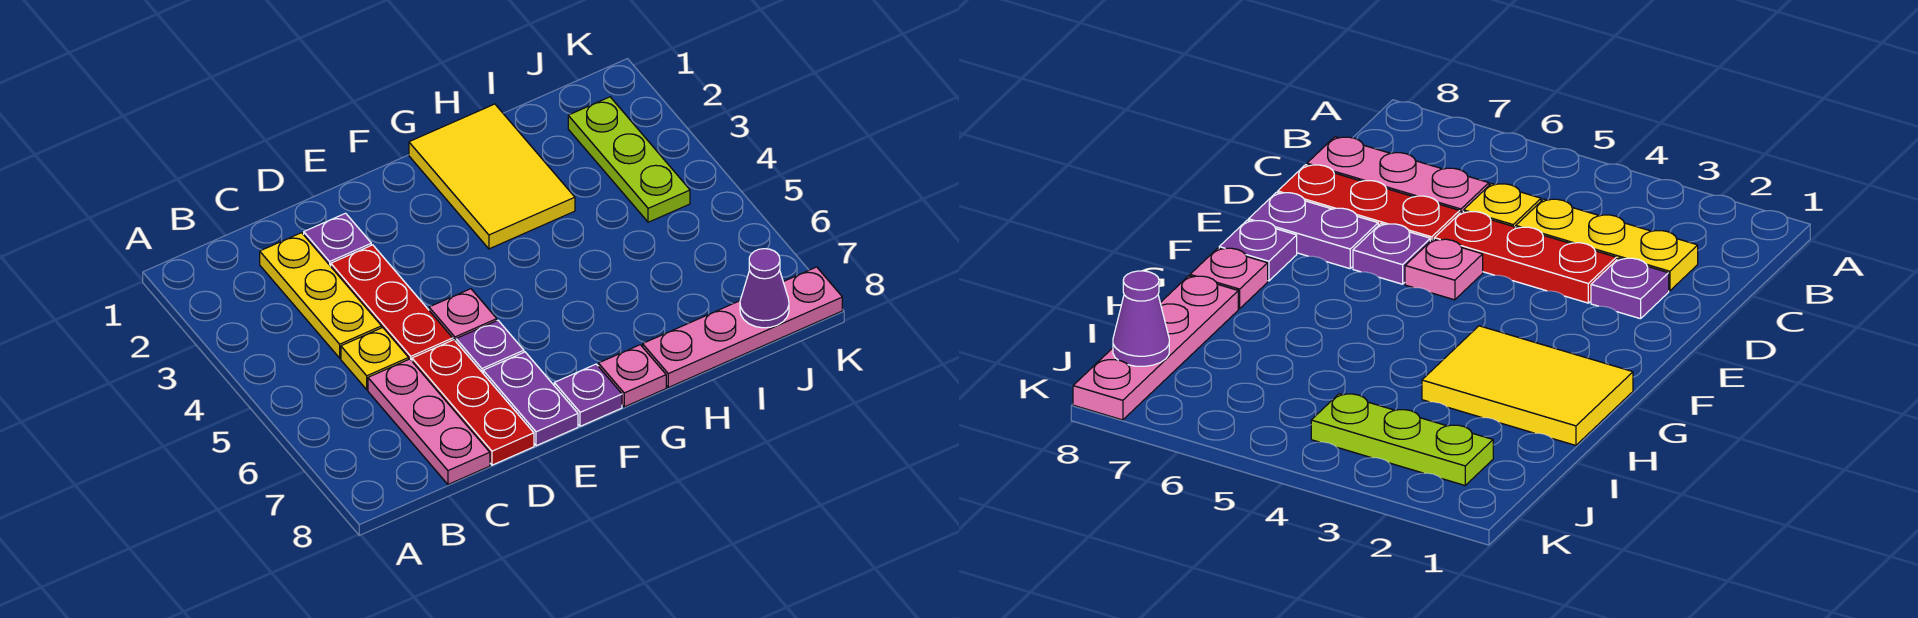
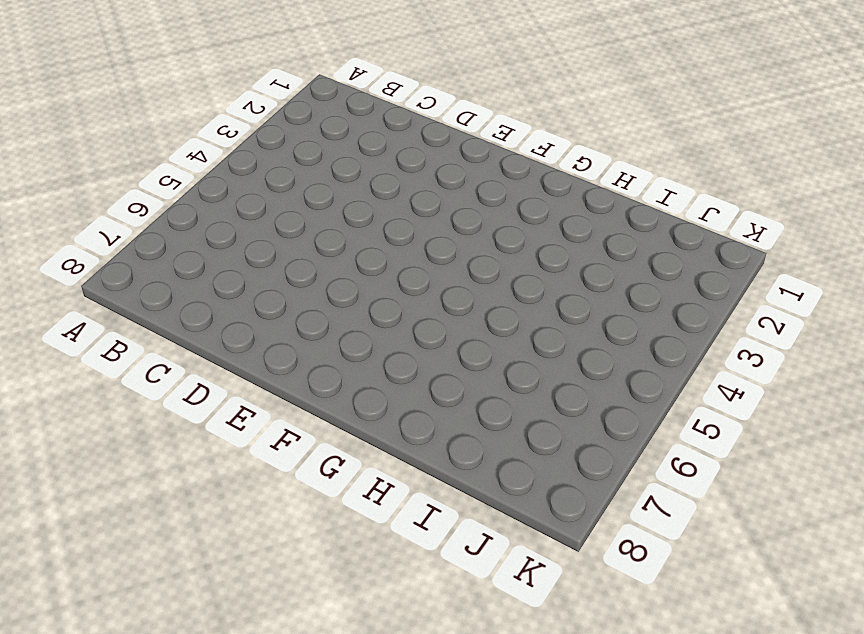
none -> yellow 1x3 plate [260,233,382,358]
none -> yellow 1x1 plate [341,328,409,390]
none -> pink 1x3 plate [368,359,490,484]

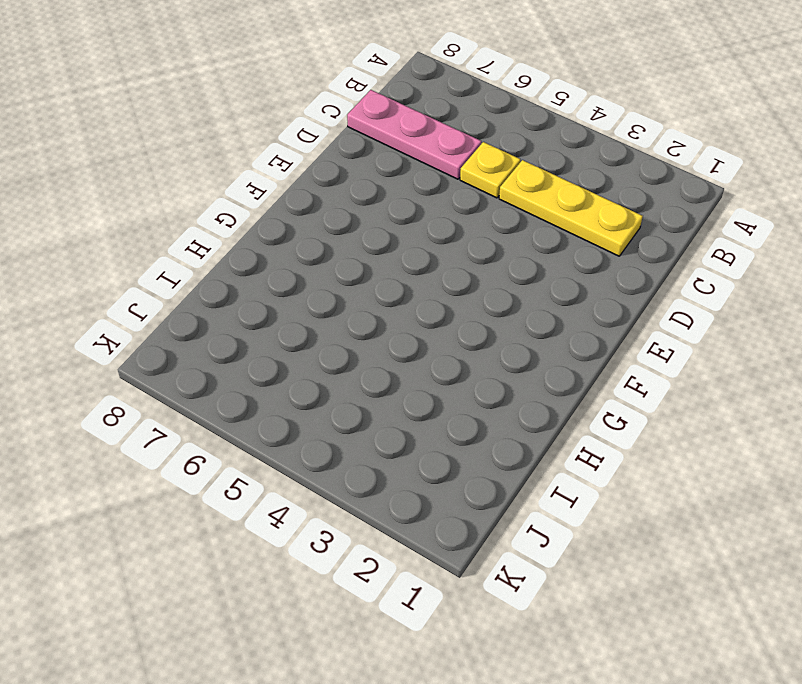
none -> purple 1x1 plate [304,213,371,266]
none -> red 1x3 plate [331,245,453,361]
none -> red 1x3 plate [412,340,534,465]

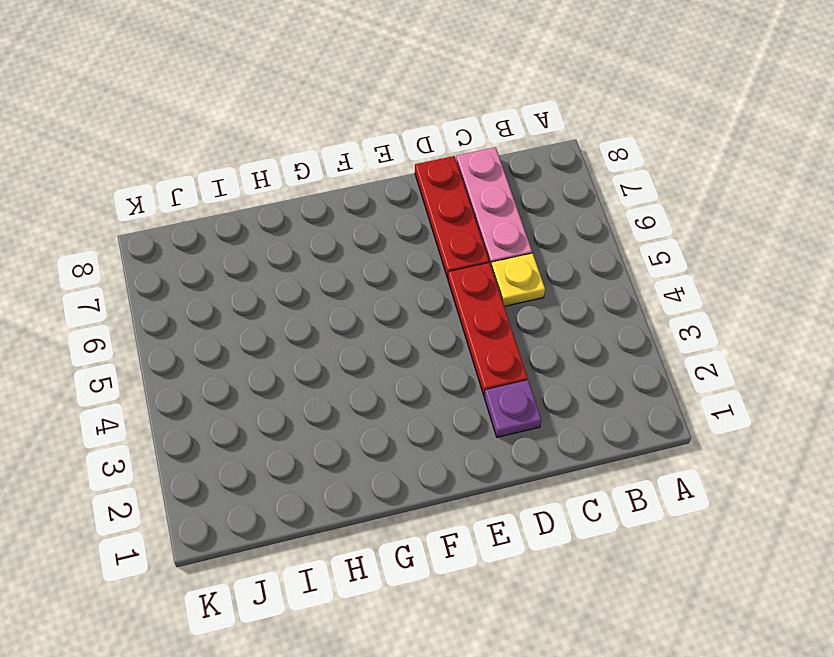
none -> yellow 1x3 plate [260,233,382,358]
none -> pink 1x1 plate [429,289,497,341]
none -> purple 1x1 plate [456,320,524,373]

